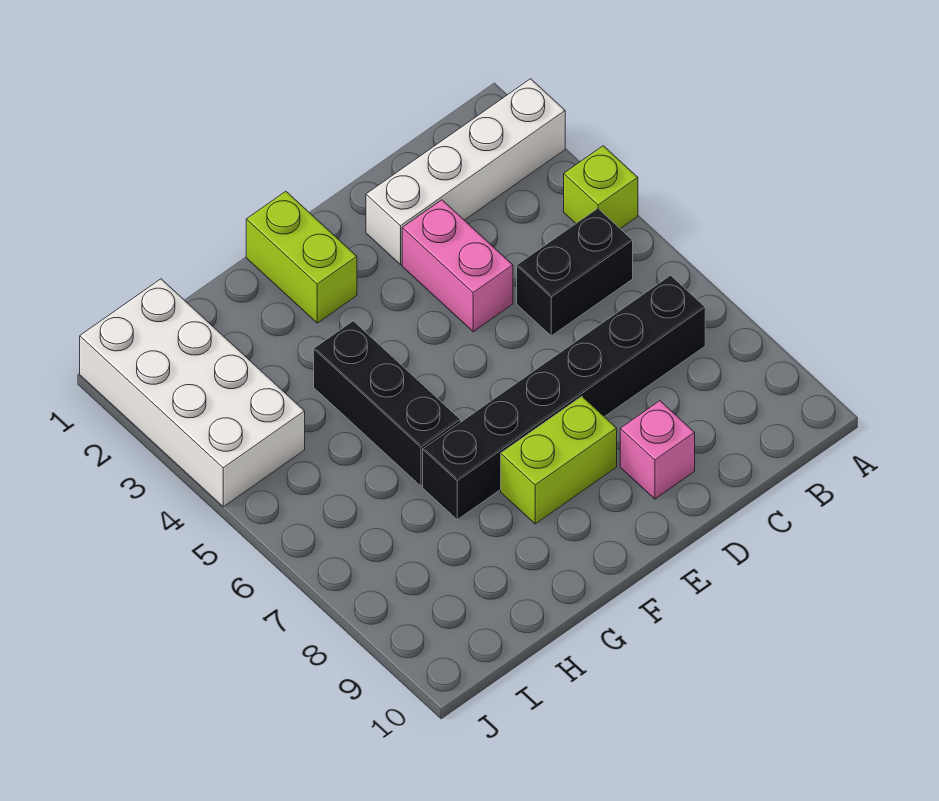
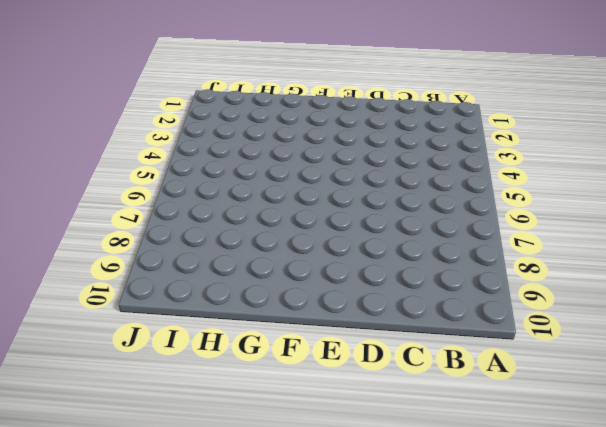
none -> white 1x4 brick [366,79,565,265]
none -> lime 1x1 brick [564,146,638,229]

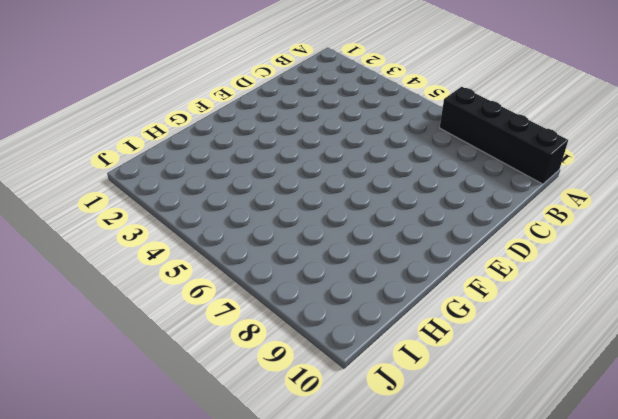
black 1x4 brick [440,87,568,184] -> none
none -> white 1x4 brick [366,79,565,265]
none -> lime 1x1 brick [564,146,638,229]

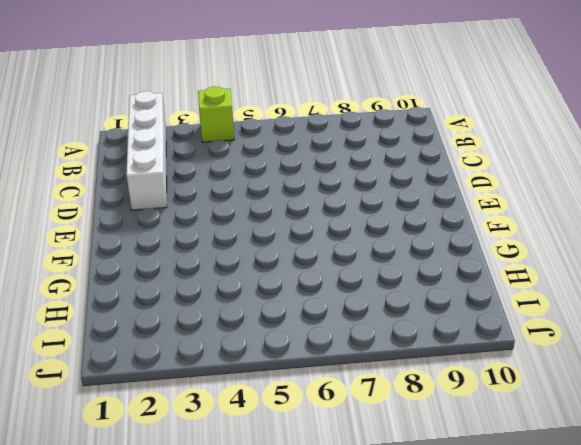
none -> black 1x2 brick [517,209,633,336]
none -> black 1x6 brick [423,275,705,519]

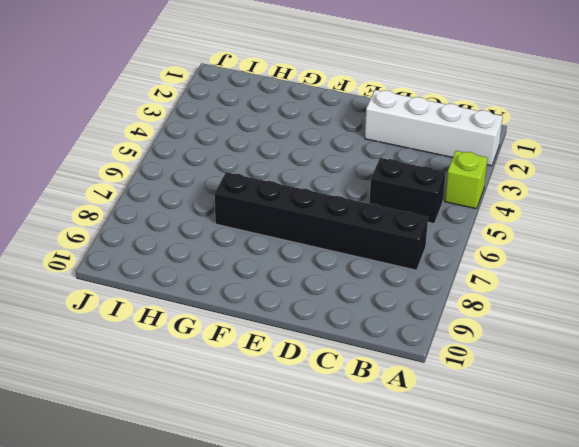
none -> pink 1x2 brick [402,200,513,332]
none -> pink 1x1 brick [620,401,695,499]

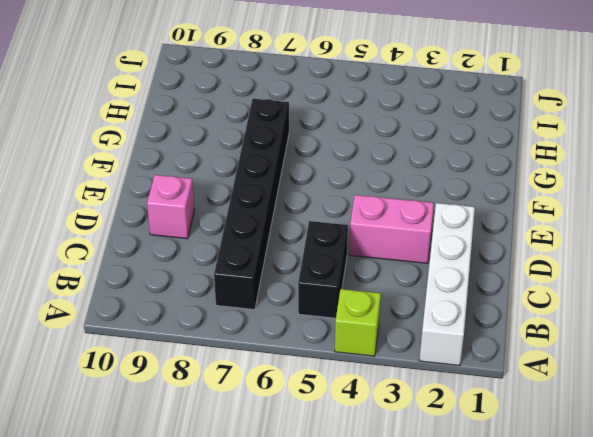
none -> lime 1x2 brick [501,397,617,524]
none -> lime 1x2 brick [246,191,357,323]

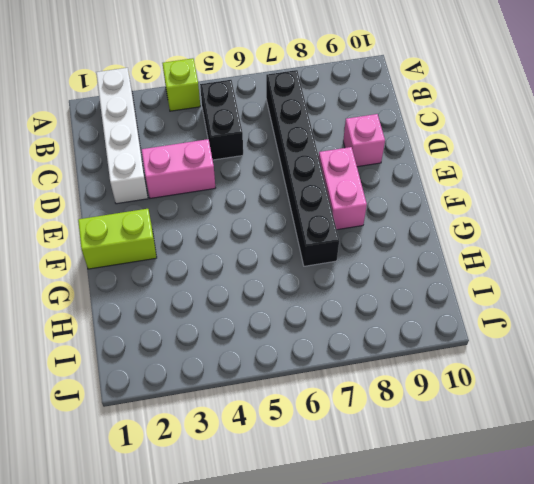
pink 1x2 brick [319,147,367,230] -> lime 1x2 brick [501,397,617,524]
none -> black 1x3 brick [314,321,461,486]
none -> white 2x4 brick [80,279,305,507]

